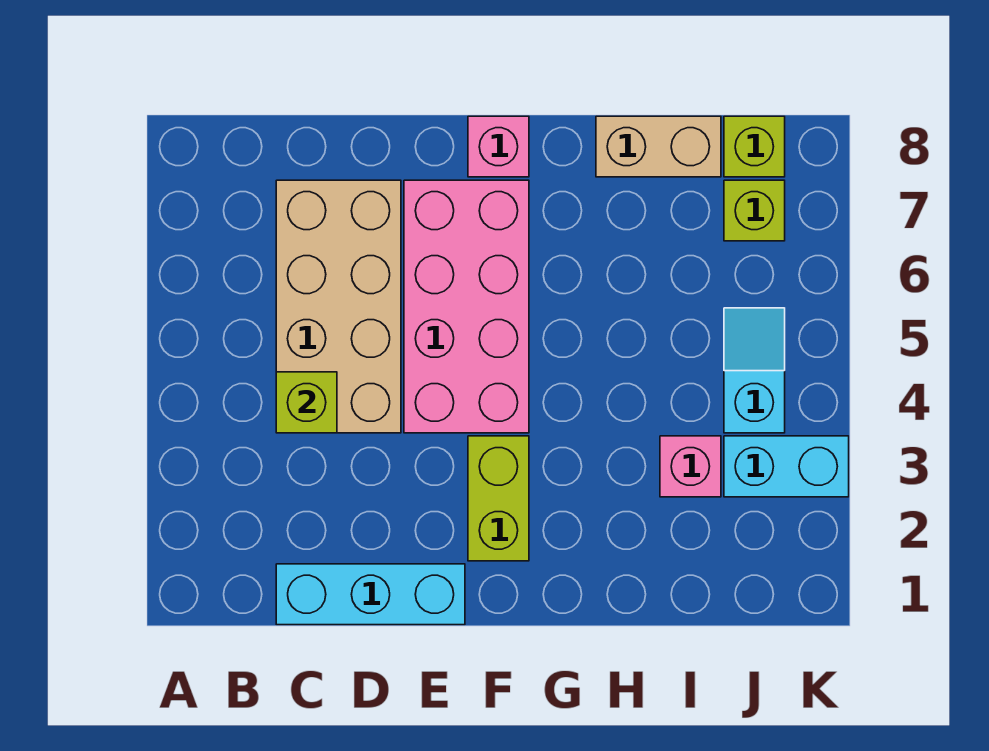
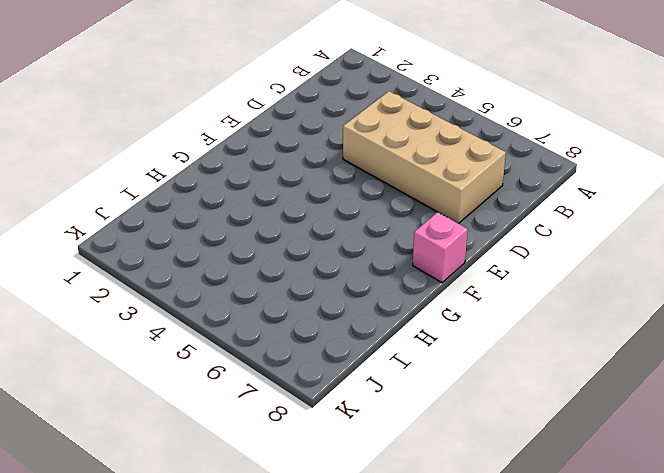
none -> cyan 1x3 brick [276,564,465,625]
none -> pink 2x4 brick [404,180,529,433]
none -> lime 1x2 brick [468,436,529,561]

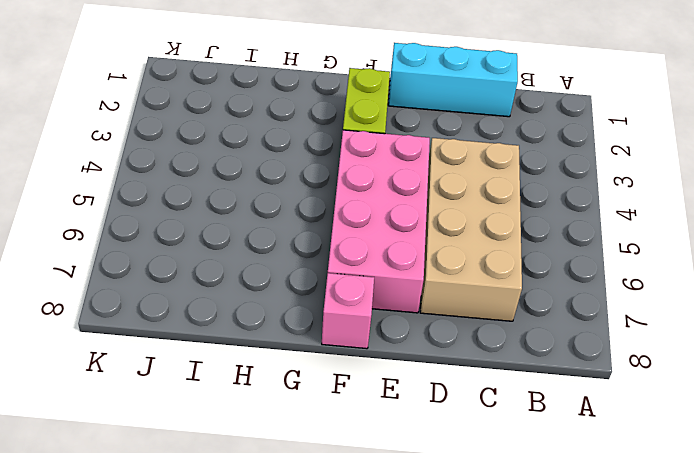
none -> tan 1x2 brick [596,116,721,177]
none -> pink 1x1 brick [660,436,721,497]
none -> cyan 1x2 brick [724,436,849,497]

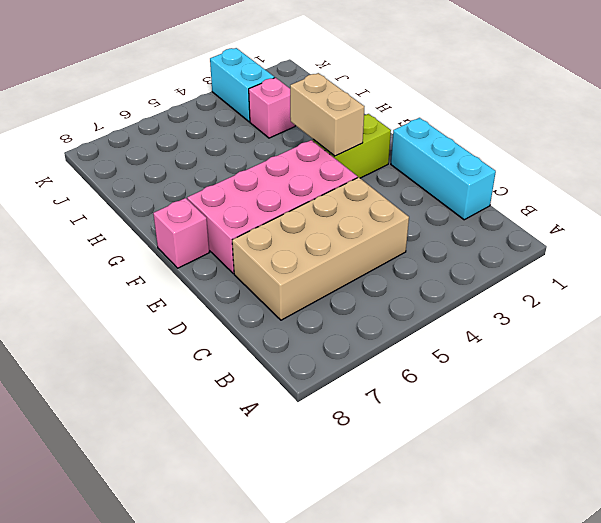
tan 1x2 brick [290,73,365,156] -> tan 1x2 brick moved to [596,116,721,177]
none -> cyan 1x2 slope [724,308,785,433]
none -> lime 1x1 brick [724,180,785,241]
none -> lime 1x1 brick [724,116,785,177]

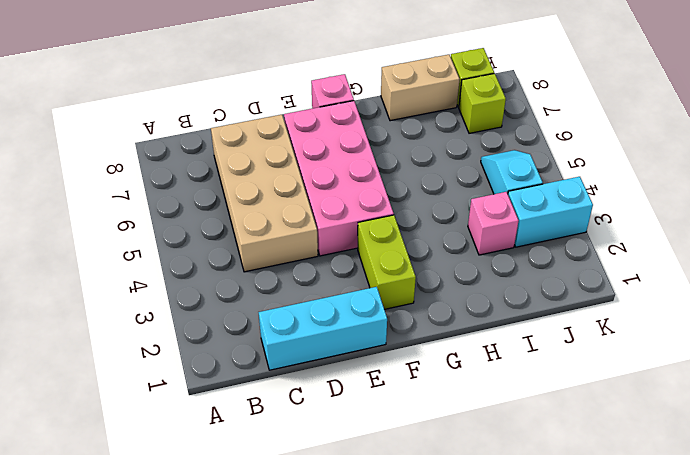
none -> lime 1x1 brick [276,372,337,433]

